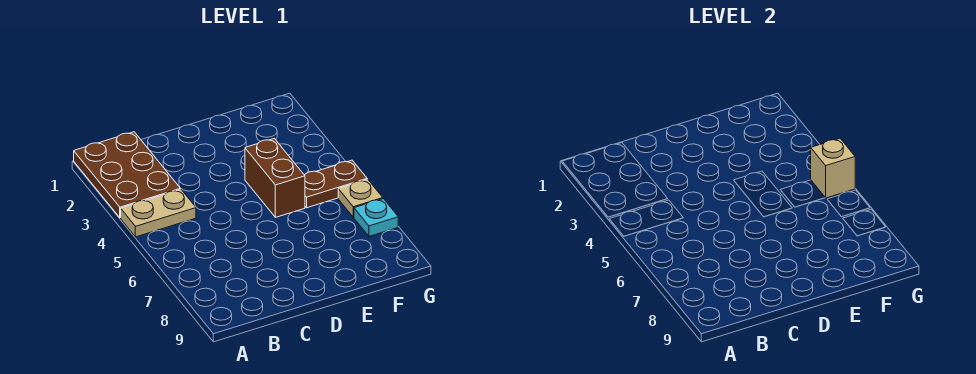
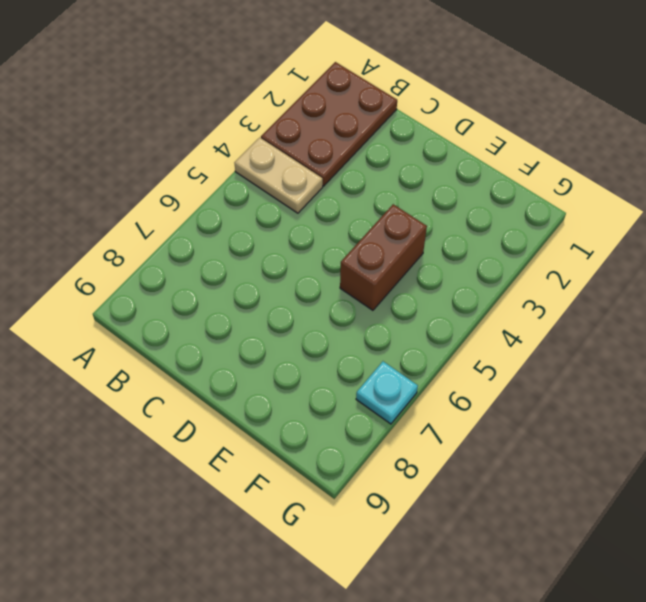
none -> brown 1x2 plate [305,160,367,208]
none -> tan 1x1 plate [338,179,383,217]

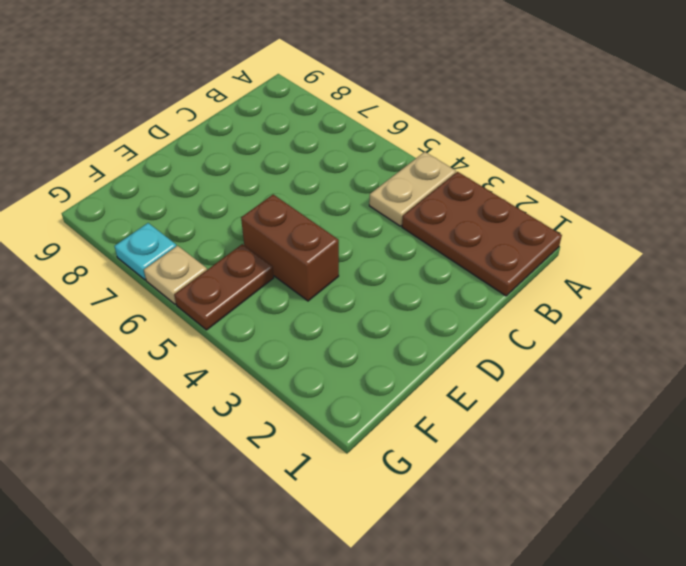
none -> tan 1x1 brick [811,138,855,198]

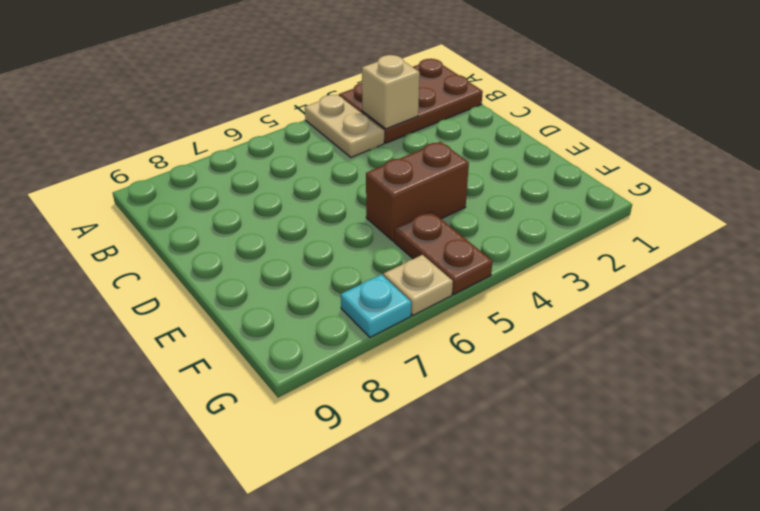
tan 1x1 brick [362,55,420,129] -> tan 1x1 brick moved to [811,138,855,198]

